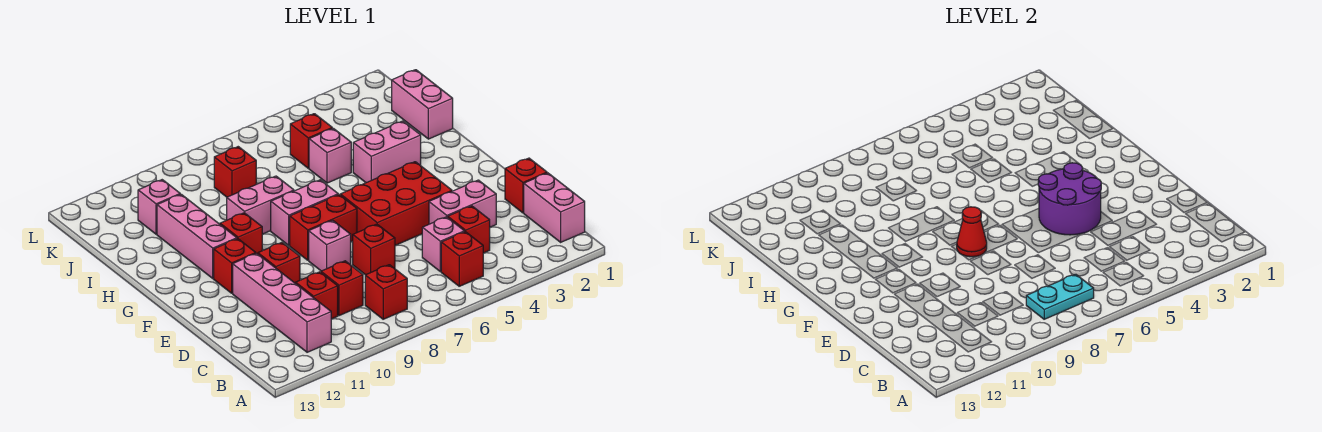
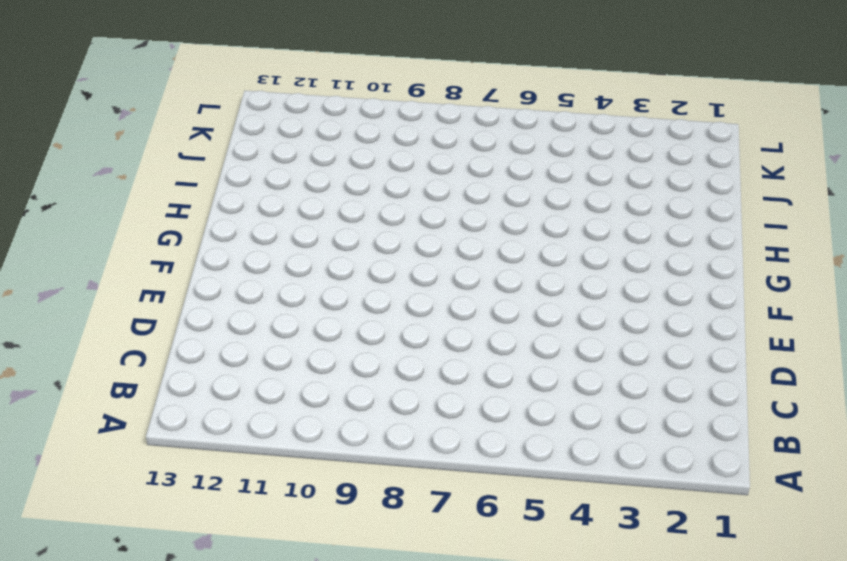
none -> pink 1x2 brick [524,173,585,242]
none -> red 1x1 brick [441,232,483,286]
none -> red 1x1 brick [365,265,407,319]

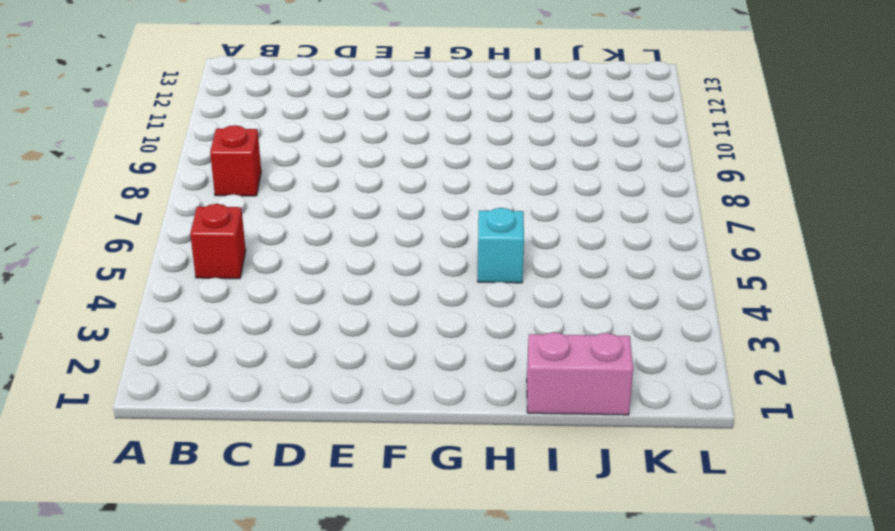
cyan 1x1 brick [478,208,524,283] -> none
none -> pink 1x2 brick [524,173,585,242]
none -> pink 1x4 brick [233,253,331,352]
none -> red 1x1 brick [448,206,490,253]

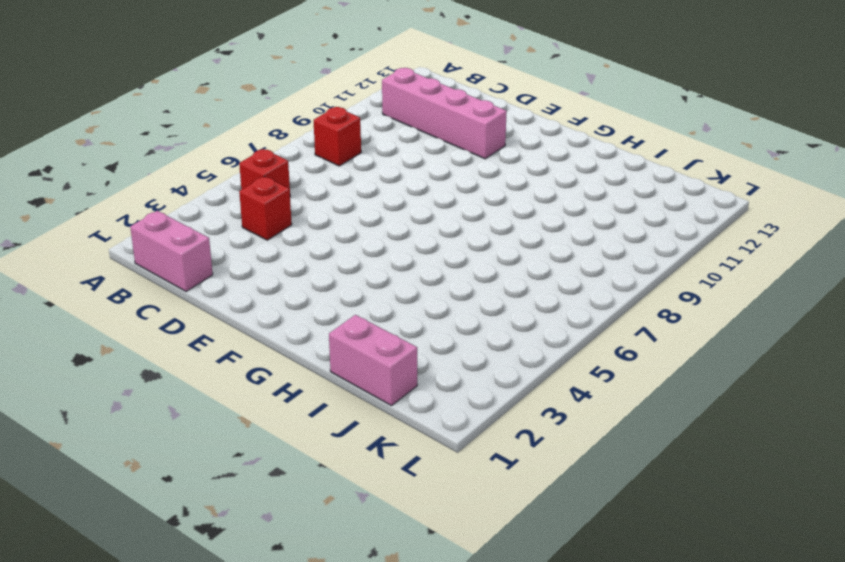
none -> pink 1x1 brick [422,217,464,272]
none -> red 1x1 brick [321,261,363,316]
none -> red 1x1 brick [296,272,338,319]

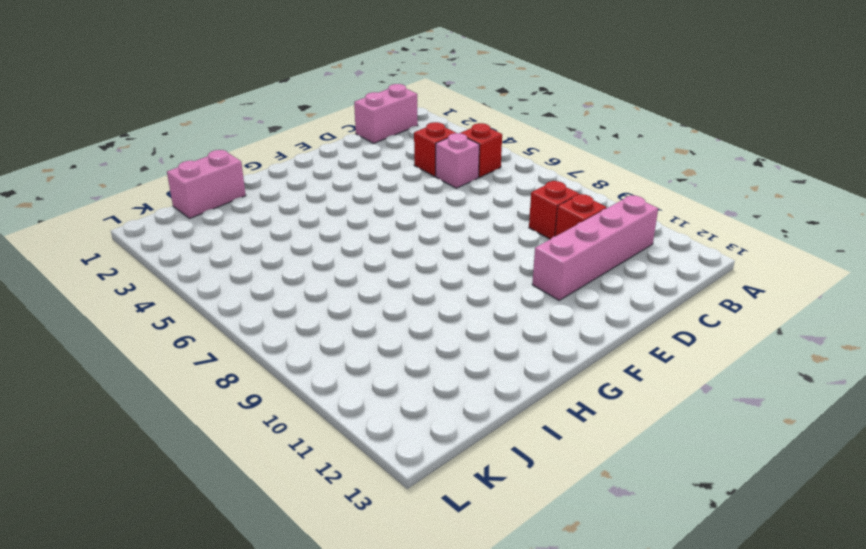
none -> red 1x1 brick [365,265,407,319]
none -> red 1x1 brick [505,158,547,213]
none -> pink 1x2 brick [429,180,496,227]

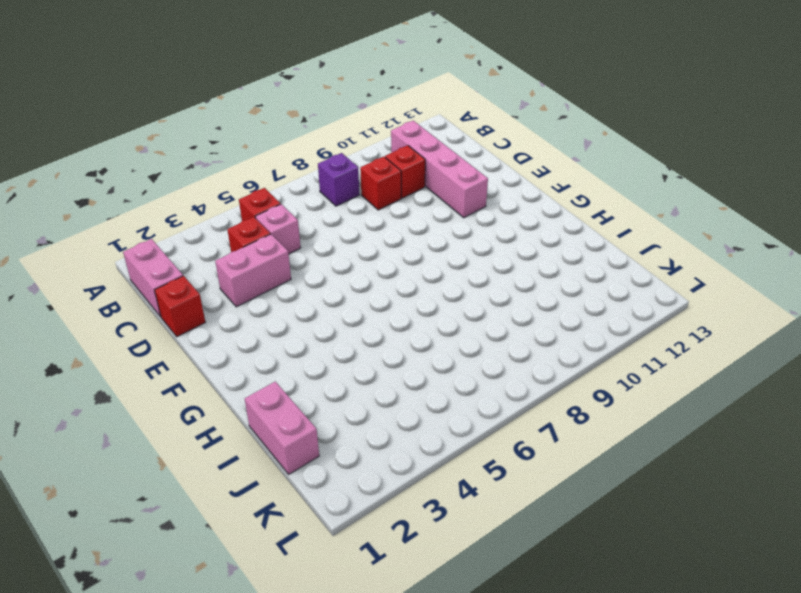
purple 1x1 brick [318,153,359,206] -> red 1x1 brick [365,265,407,319]
none -> red 1x1 brick [353,224,395,275]
none -> red 2x3 brick [340,162,452,246]
none -> pink 1x1 brick [309,220,351,271]

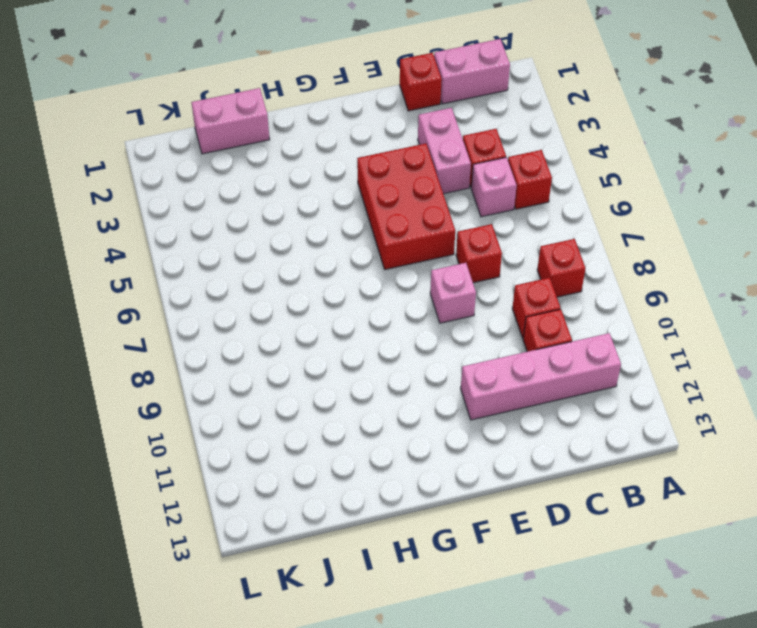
none -> red 1x1 brick [258,242,300,284]
none -> red 1x2 brick [290,195,357,260]
none -> red 1x1 brick [214,239,256,293]

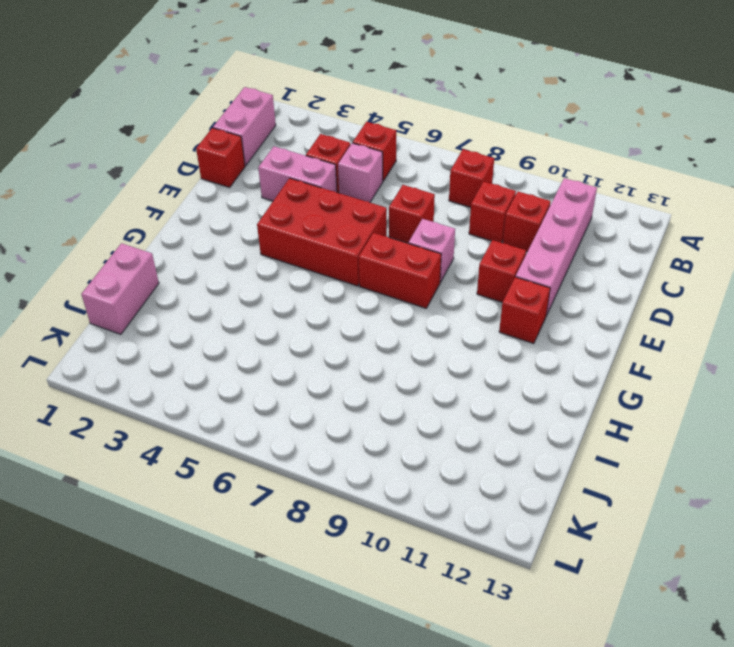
none -> pink 1x2 brick [271,180,338,245]
none -> red 1x1 brick [220,213,262,254]
none -> pink 1x3 brick [157,194,237,278]

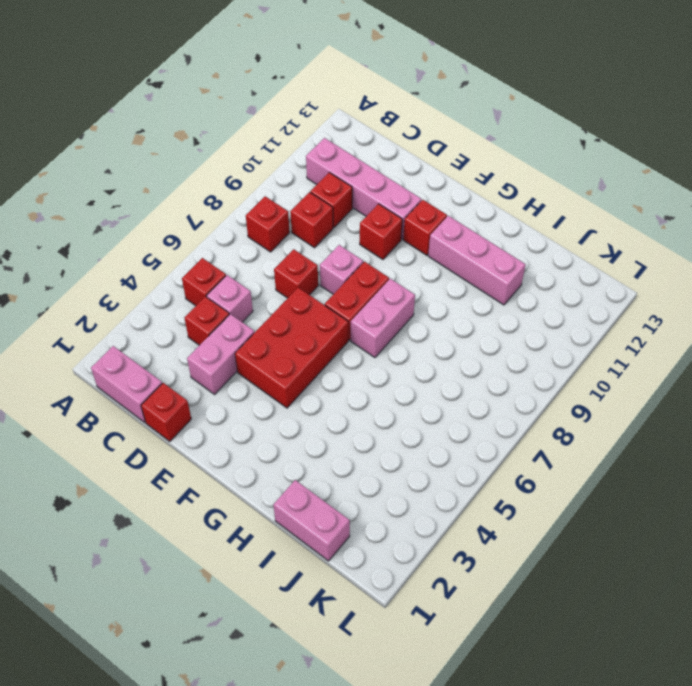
none -> red 1x1 brick [220,213,262,254]
none -> pink 1x2 brick [353,121,421,183]
none -> pink 1x2 brick [227,176,294,234]

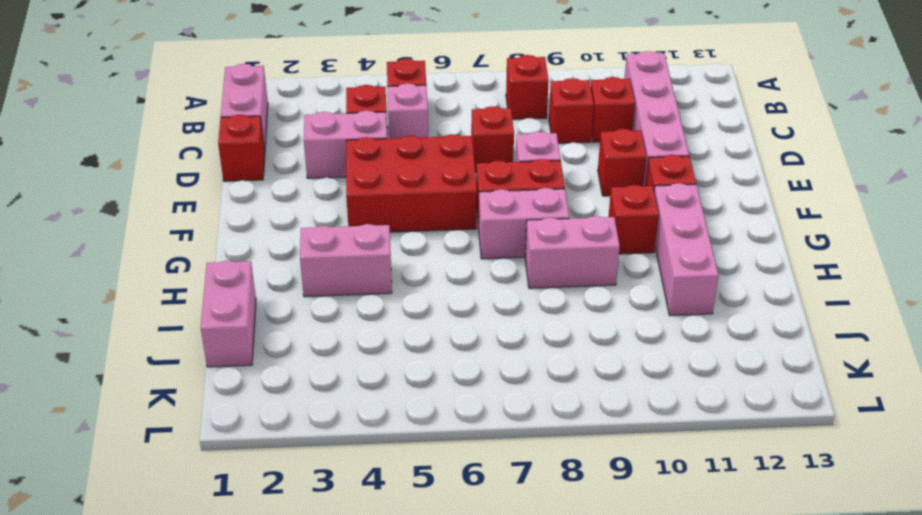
none -> pink 1x1 brick [309,128,351,183]
none -> red 1x1 brick [290,114,332,168]
none -> red 1x1 brick [214,147,256,197]

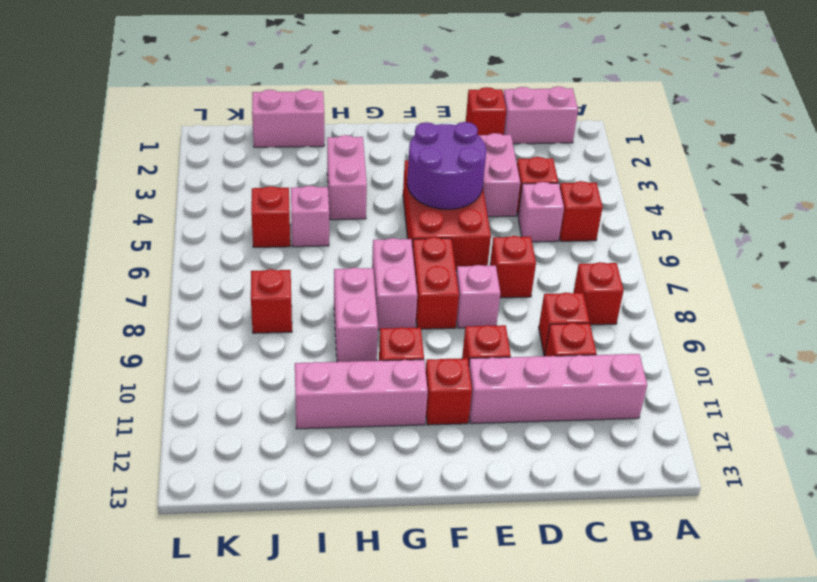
none -> pink 1x1 brick [138,180,180,234]
none -> cyan 1x2 plate [1026,274,1094,319]
none -> red 1x1 cone [957,207,987,257]

